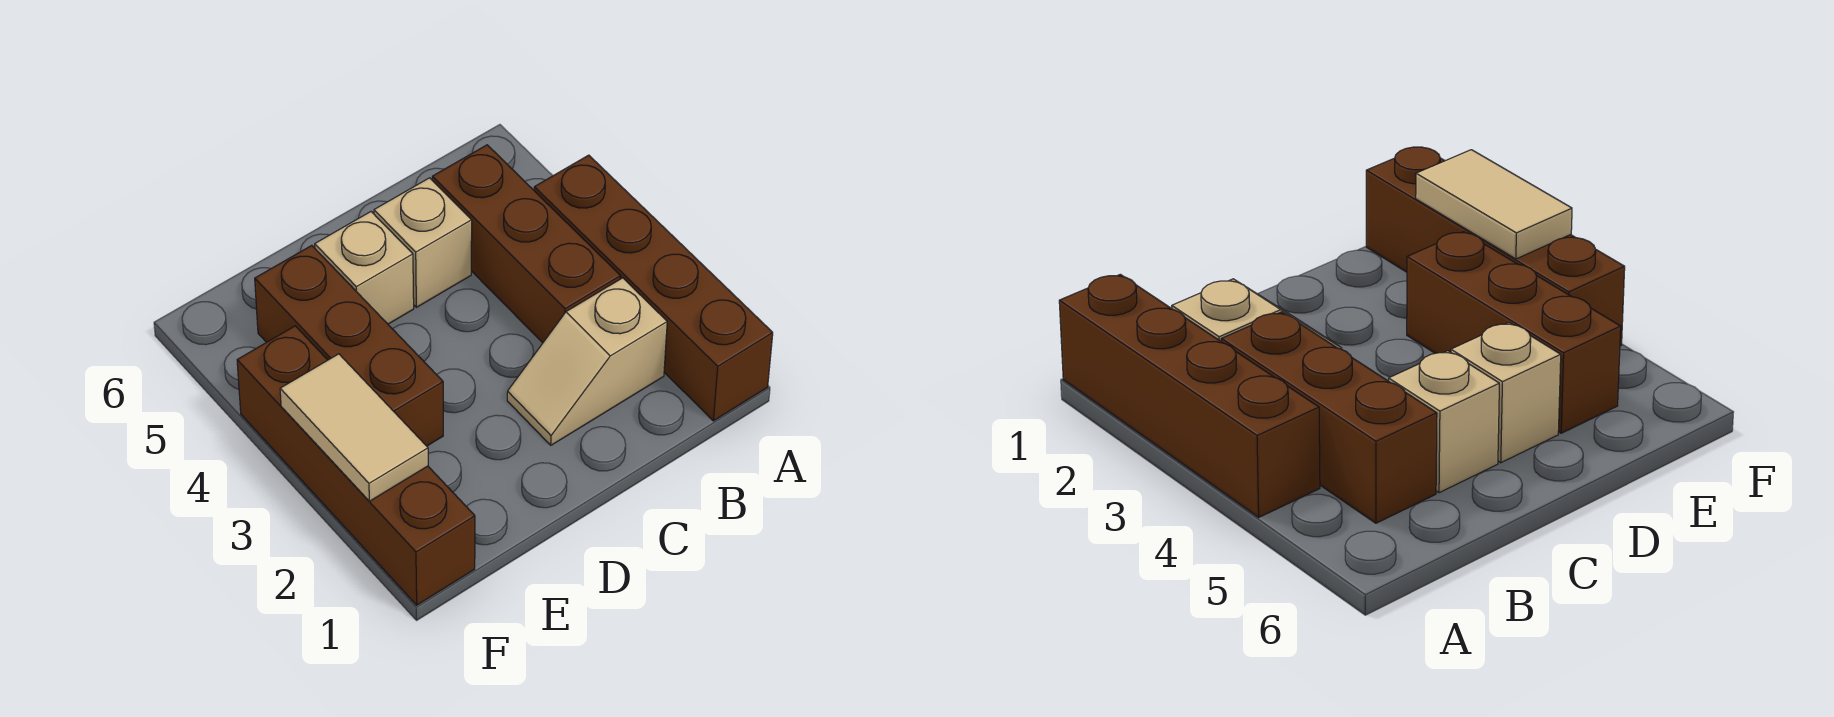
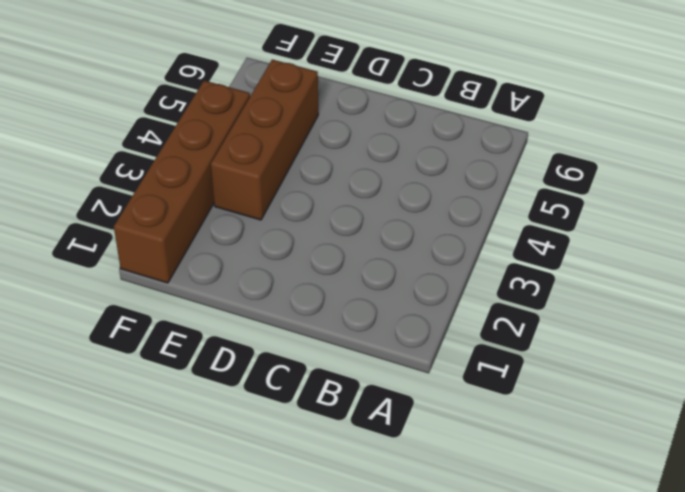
none -> brown 1x4 brick [534,155,773,421]
none -> tan 1x2 slope [507,278,667,445]

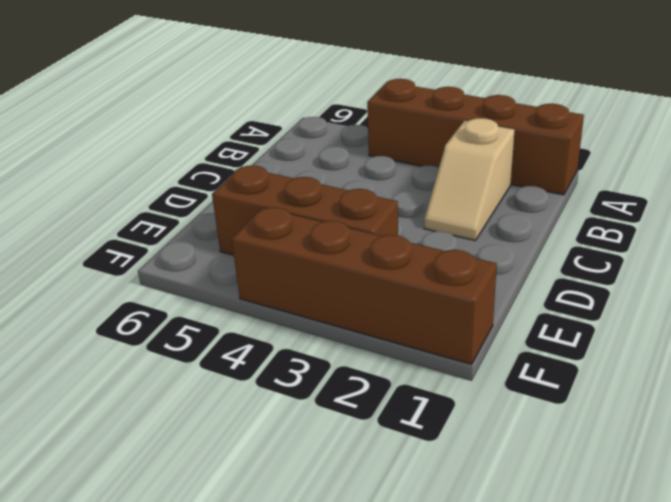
none -> brown 1x3 brick [432,145,621,343]
none -> tan 1x1 brick [374,178,472,307]

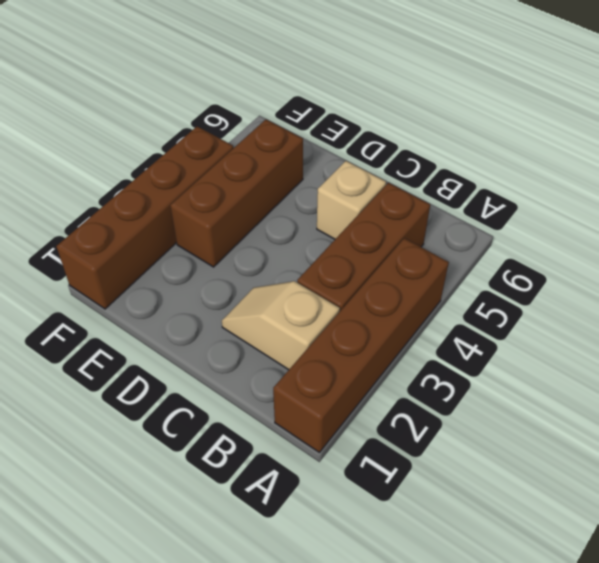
none -> tan 1x1 brick [315,212,414,324]
none -> tan 1x2 tile [280,354,428,501]

